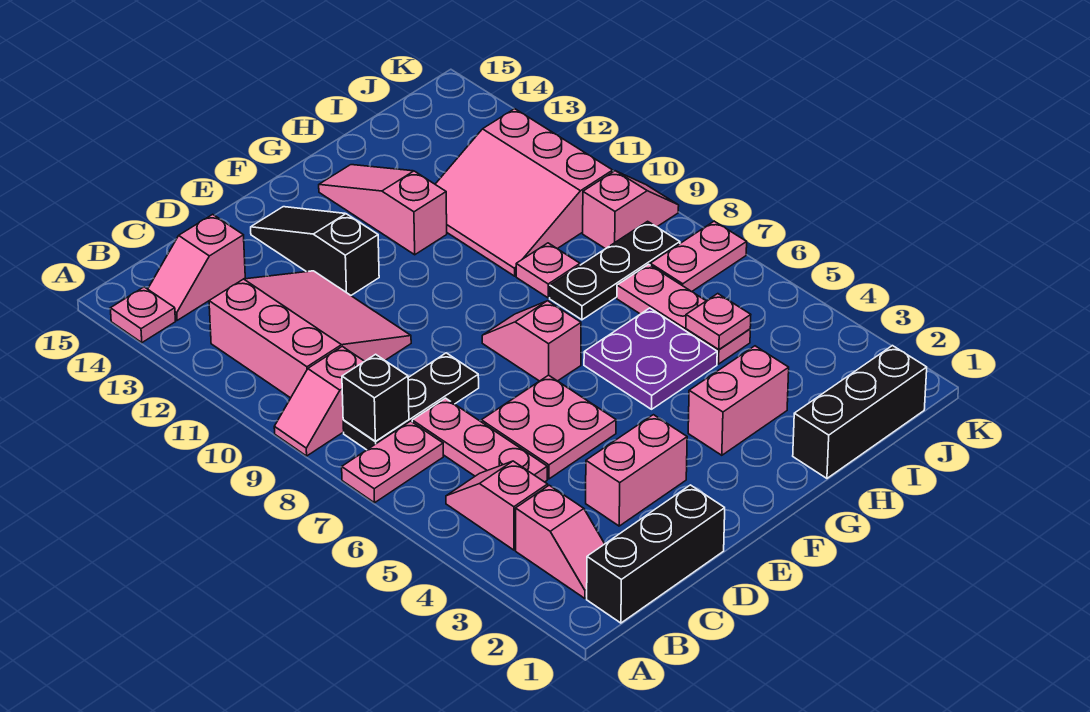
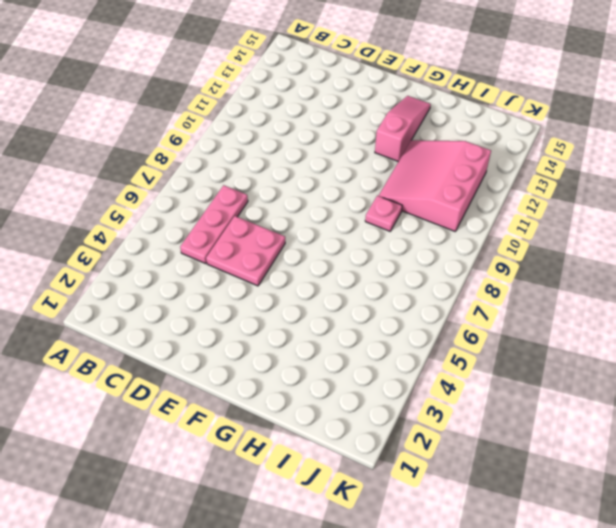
none -> pink 1x2 plate [342,421,443,503]
none -> pink 1x2 slope [274,346,364,456]
none -> pink 1x1 plate [110,287,176,343]

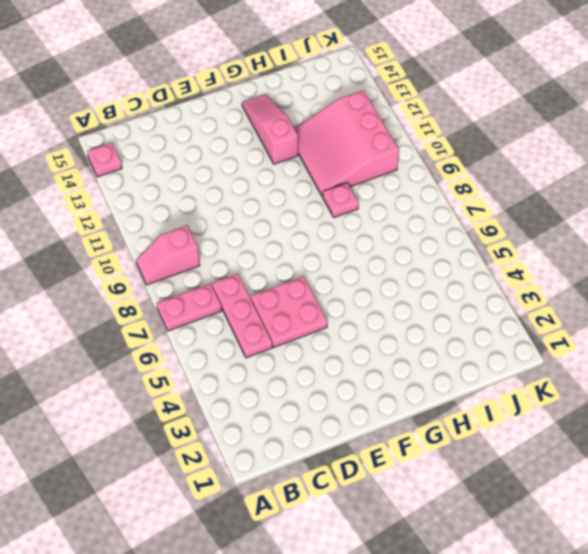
none -> black 1x3 brick [587,485,725,623]
none -> pink 1x2 slope [516,485,604,598]
none -> pink 1x2 slope [446,461,548,550]

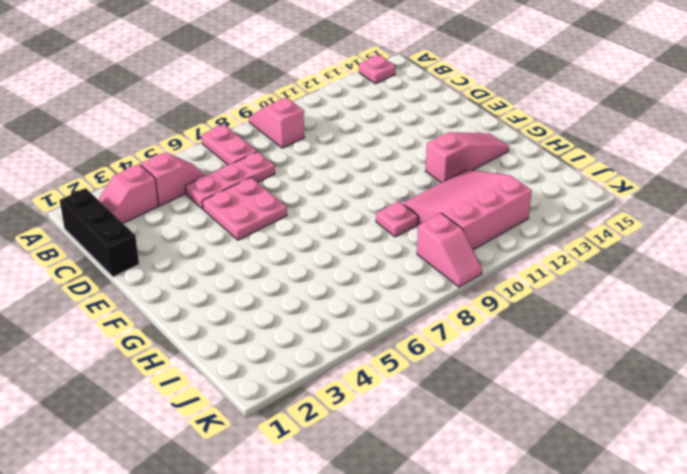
none -> black 1x3 plate [343,353,479,450]
none -> pink 3x3 slope [209,271,411,398]
none -> pink 1x2 slope [148,214,245,320]

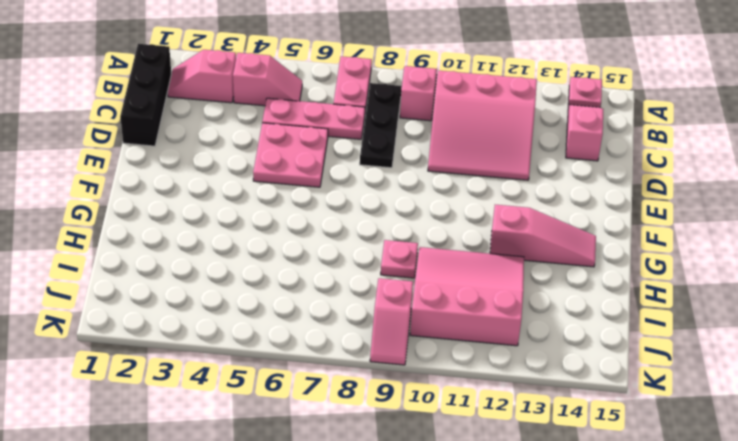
none -> pink 1x2 brick [586,415,687,526]
none -> black 1x3 slope [251,207,379,295]
none -> pink 1x2 slope [482,301,581,381]

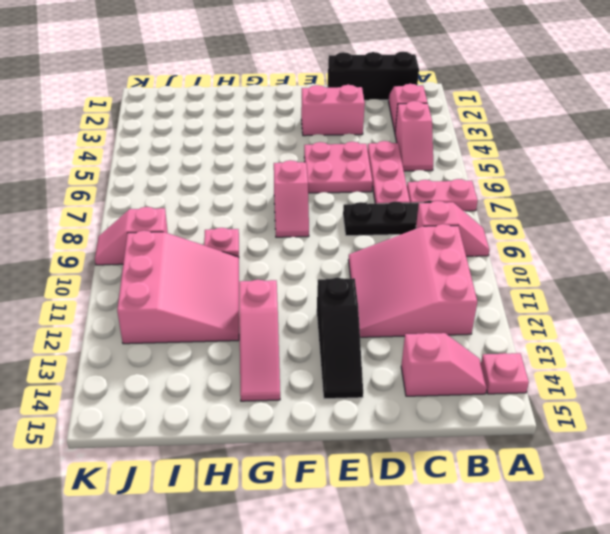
none -> pink 1x2 brick [688,346,789,455]
none -> purple 2x2 plate [584,308,717,409]
none -> black 1x3 brick [793,346,927,478]

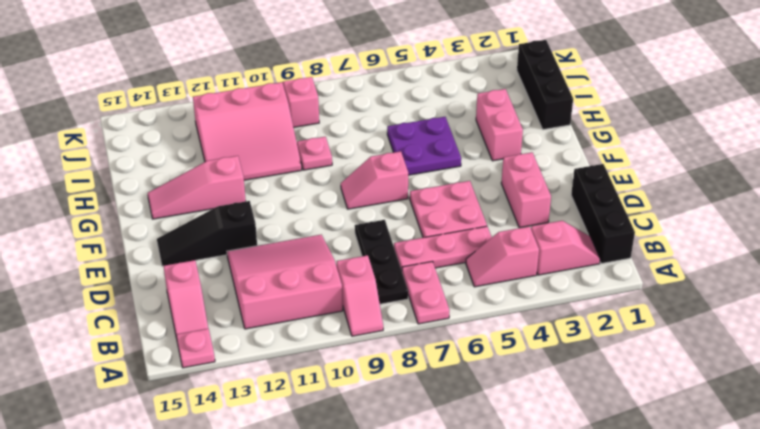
none -> black 1x3 plate [550,221,680,320]
none -> pink 1x3 plate [617,264,750,364]
none -> pink 1x2 plate [650,221,747,292]

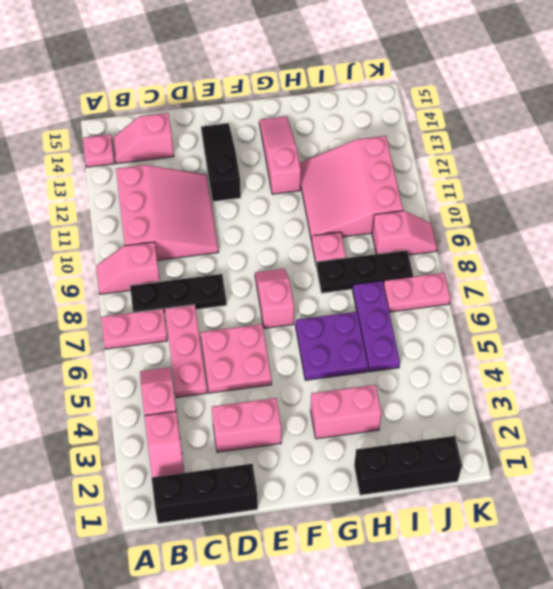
purple 1x3 plate [353,281,400,372] -> pink 1x3 plate [617,264,750,364]
none -> black 1x1 brick [342,354,409,442]
none -> pink 1x1 plate [686,294,751,350]

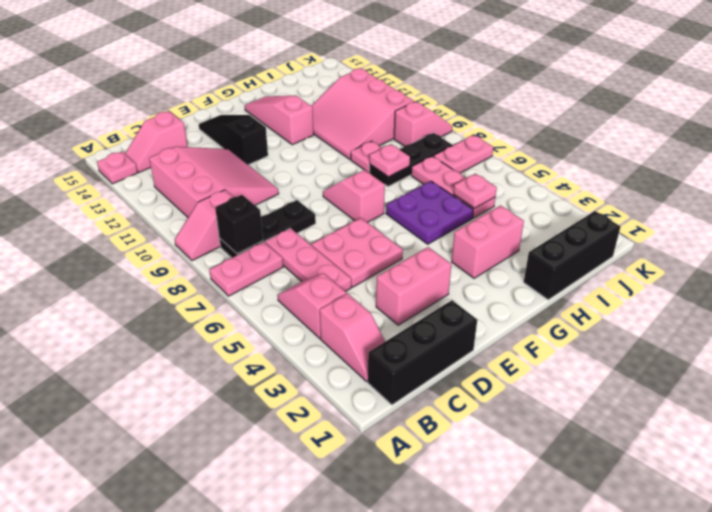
pink 1x1 plate [370,144,410,177] -> none

